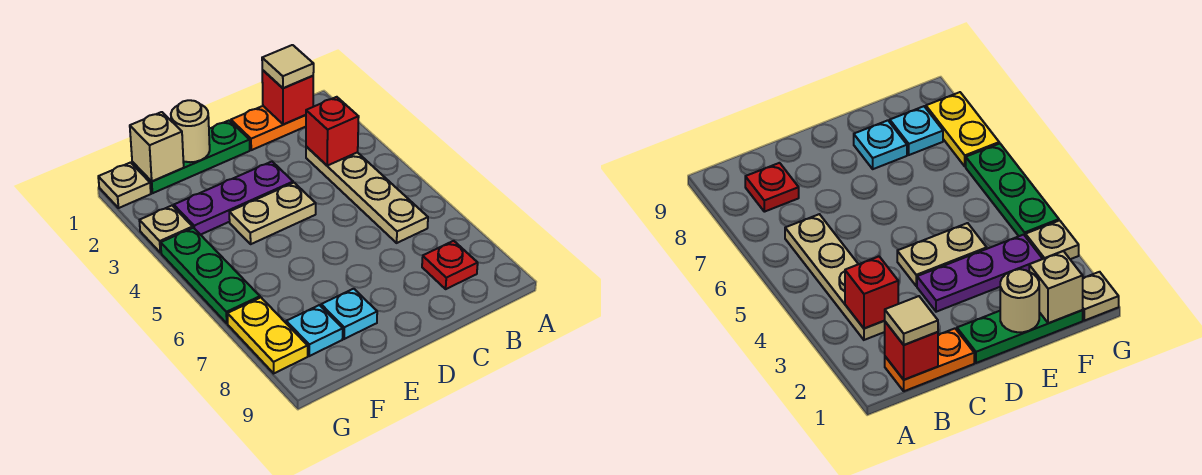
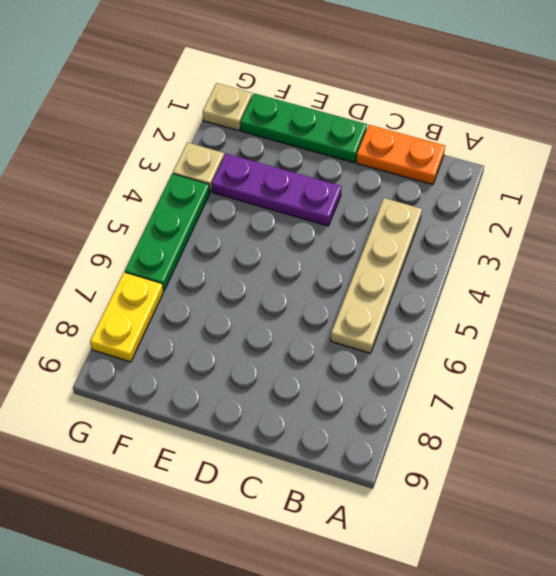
none -> red 1x1 plate [422,241,478,289]
none -> tan 1x2 plate [229,183,316,244]
none -> cyan 1x1 plate [321,289,377,339]

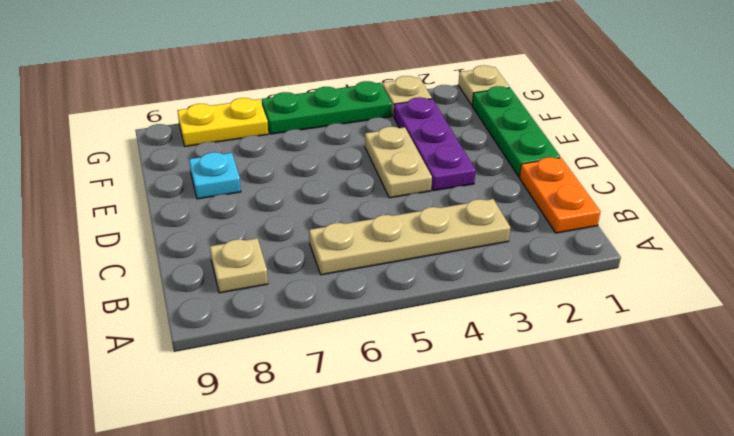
tan 1x1 plate [210,238,268,293] -> red 1x1 plate [422,241,478,289]
none -> cyan 1x1 plate [286,305,343,356]
none -> red 1x1 brick [262,70,313,125]
none -> red 1x1 brick [306,97,359,166]

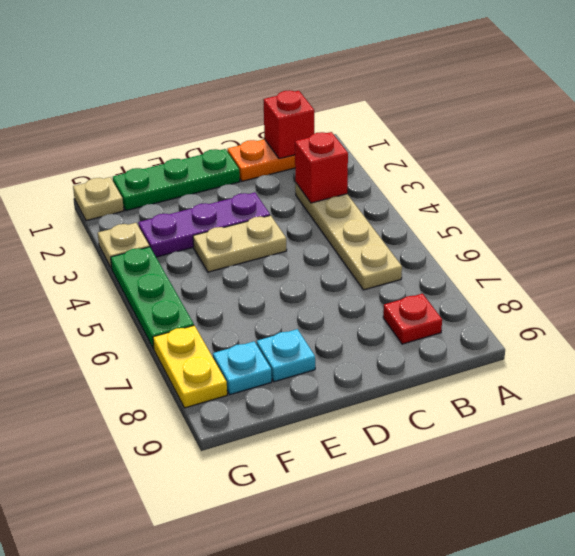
none -> tan 1x1 round brick [171,100,210,162]
none -> tan 1x1 brick [130,112,184,181]
none -> tan 1x1 tile [262,45,314,88]

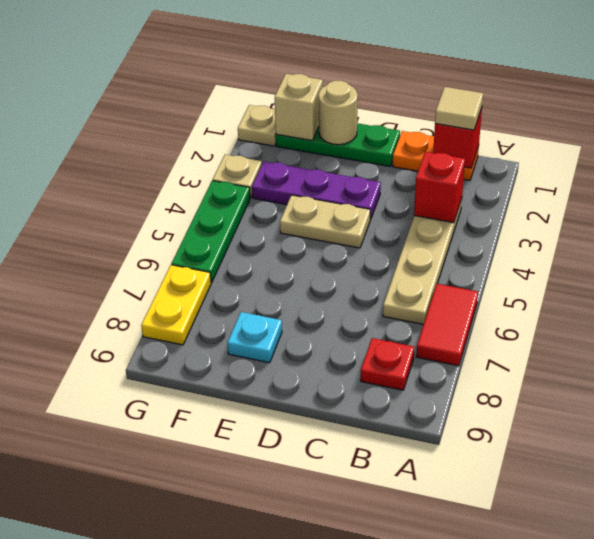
red 1x2 tile [416,284,478,366] -> none
none -> cyan 1x1 plate [286,305,343,356]

